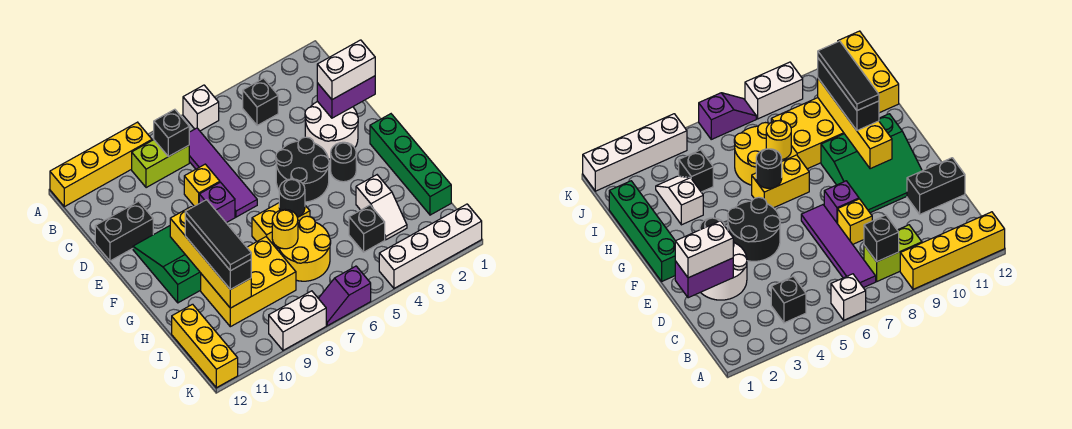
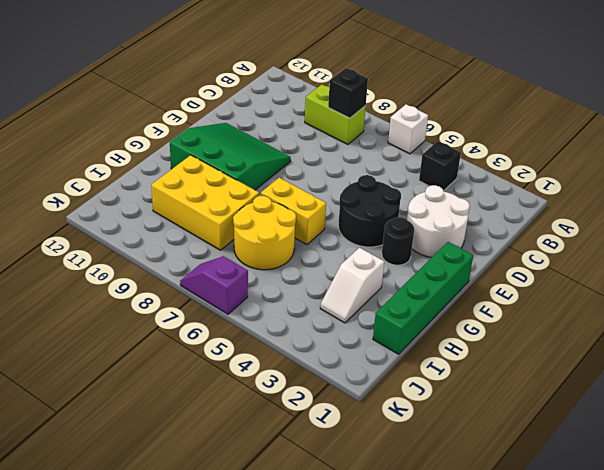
none -> yellow 1x4 brick [50,122,152,207]
none -> purple 1x4 tile [189,128,257,217]
none -> yellow 1x1 brick [184,164,220,206]
none -> black 1x2 brick [95,201,153,261]

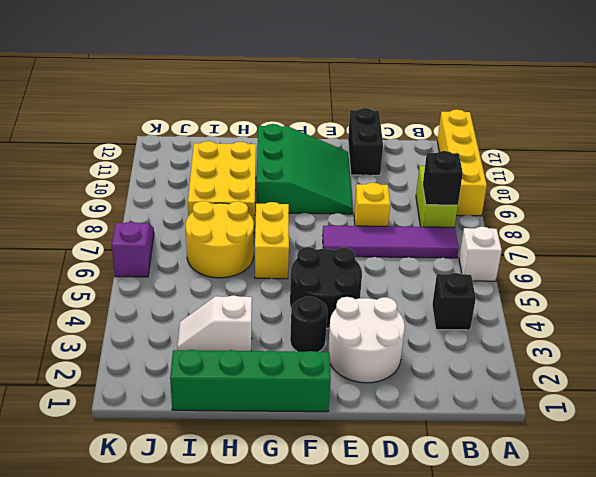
none -> purple 1x1 brick [199,182,235,223]
none -> black 1x1 brick [349,205,385,252]
none -> yellow 1x3 brick [172,304,238,388]
none -> white 1x4 brick [379,204,482,288]

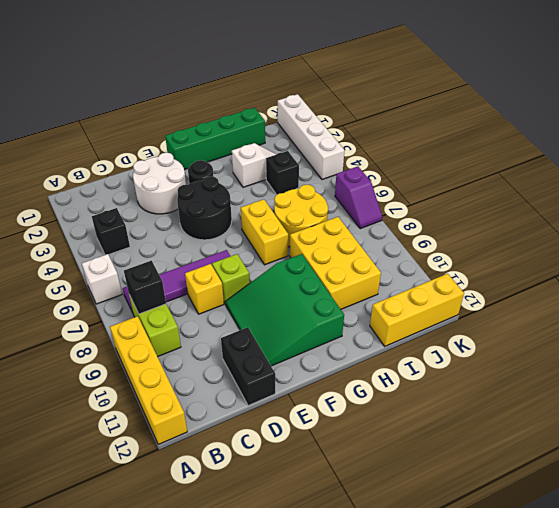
lime 1x1 brick [212,254,250,304] -> purple 1x1 brick [199,182,235,223]
none -> white 1x2 brick [269,291,326,350]
none -> purple 1x2 brick [317,76,375,118]
none -> yellow 1x4 brick [170,207,251,308]
none -> black 1x1 round brick [279,179,305,217]

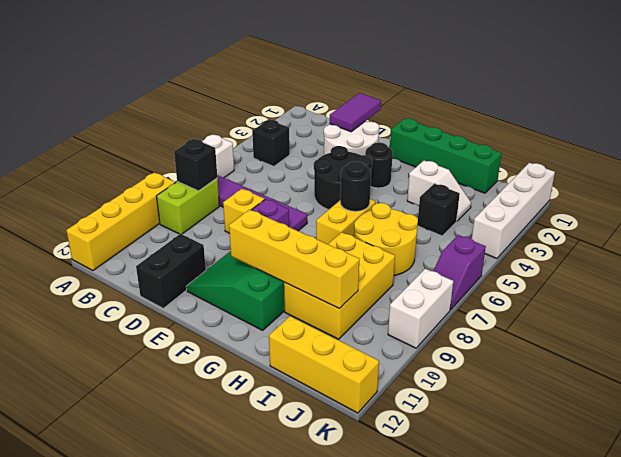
purple 1x2 tile [330,93,381,132] -> purple 1x2 brick [317,76,375,118]
none -> yellow 1x1 round brick [272,209,298,249]
none -> white 1x2 brick [317,40,375,99]
none -> black 1x3 brick [185,218,251,289]
none -> black 1x3 tile [185,200,251,271]

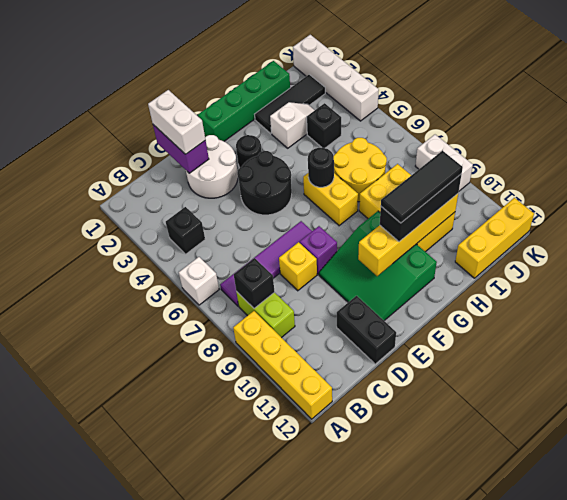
black 1x3 tile [255,74,325,134] -> none
none -> purple 1x2 slope [318,266,371,326]
none -> yellow 1x1 round brick [272,209,298,249]

